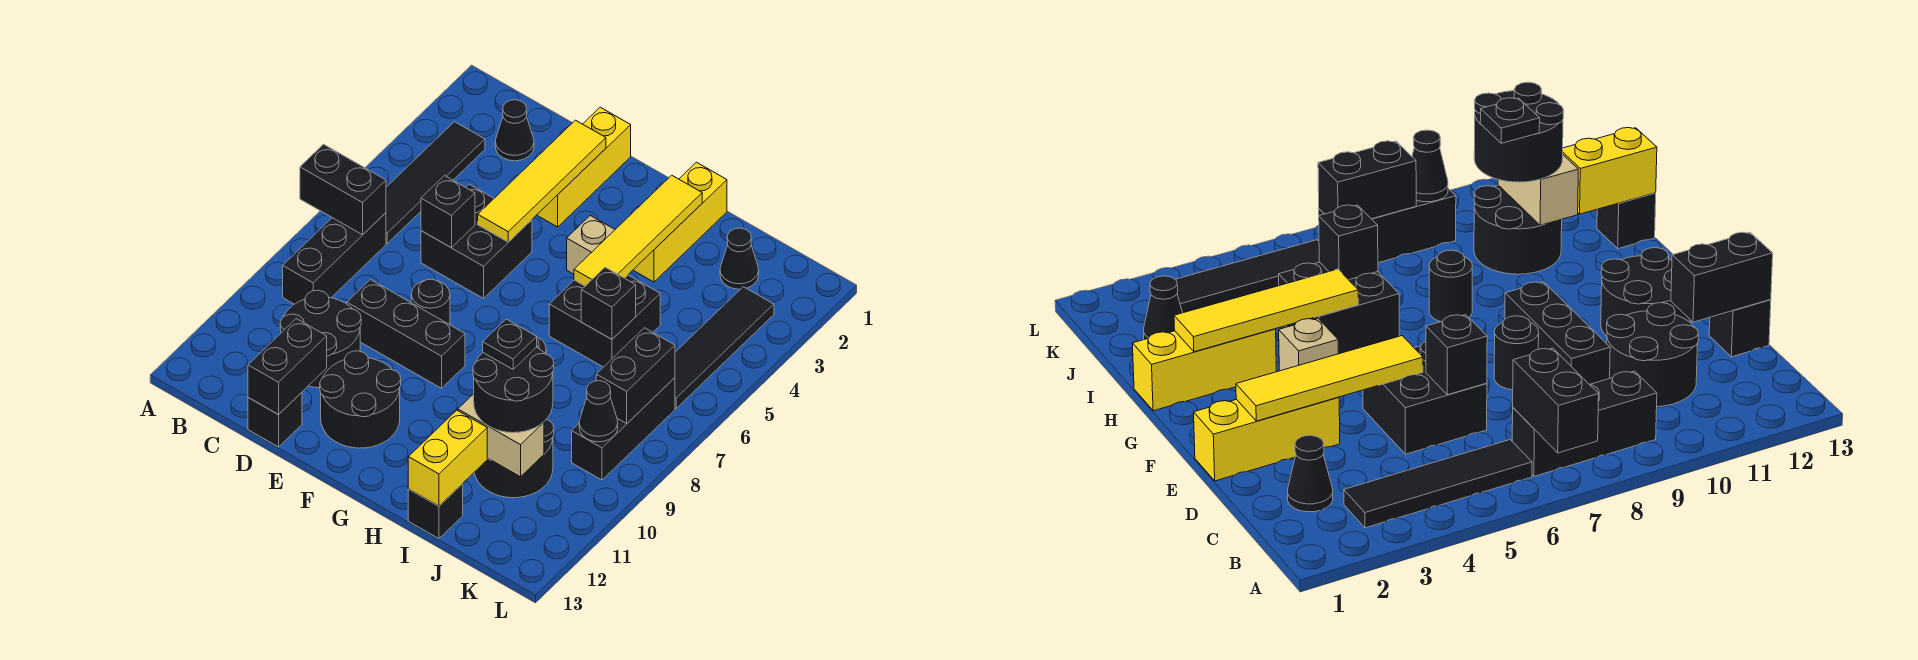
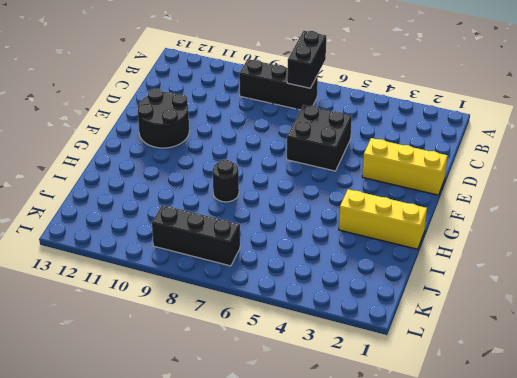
none -> black 1x4 tile [386,122,485,243]
none -> black 1x1 cone [495,100,534,161]
none -> black 2x2 round brick [280,290,361,388]
none -> black 1x3 brick [347,280,465,388]

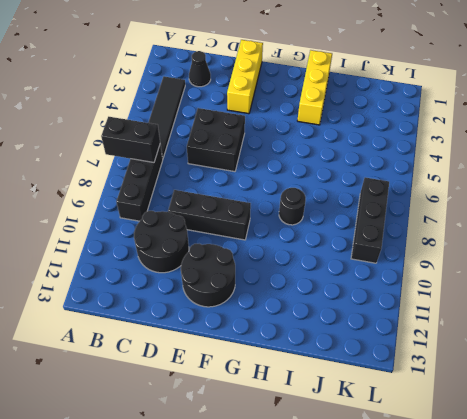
none -> black 1x1 brick [248,392,302,447]
none -> black 1x1 round brick [411,279,450,325]
none -> tan 1x1 brick [567,216,615,274]
none -> black 2x2 brick [549,275,660,367]

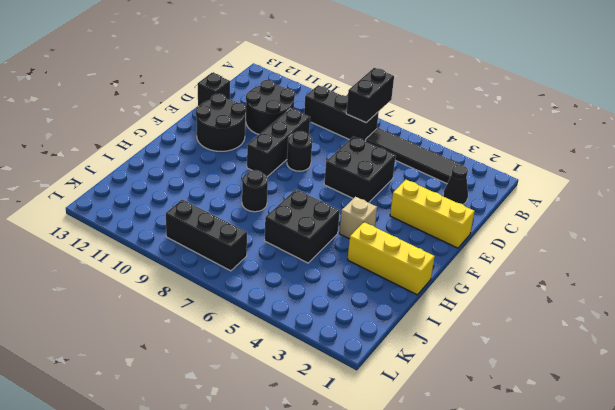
none -> black 2x2 round brick [474,420,554,498]
none -> black 1x1 brick [408,484,463,539]
none -> black 1x1 cone [720,228,759,289]
none -> black 1x4 tile [675,287,774,408]

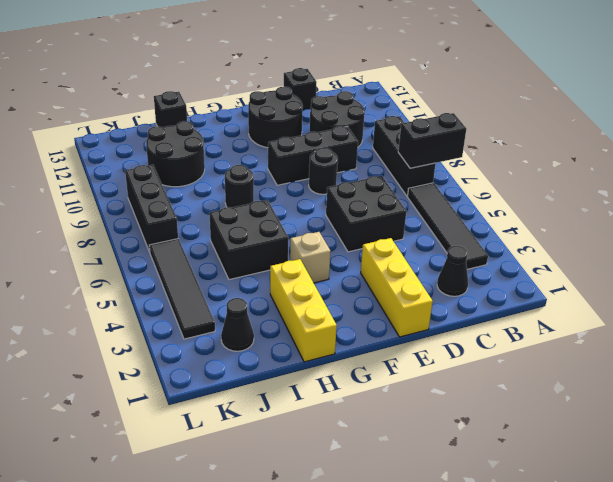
none -> black 1x1 brick [421,176,475,248]
none -> black 1x2 brick [248,319,327,415]
none -> yellow 1x4 tile [478,120,606,242]
none -> yellow 1x4 tile [574,175,702,286]

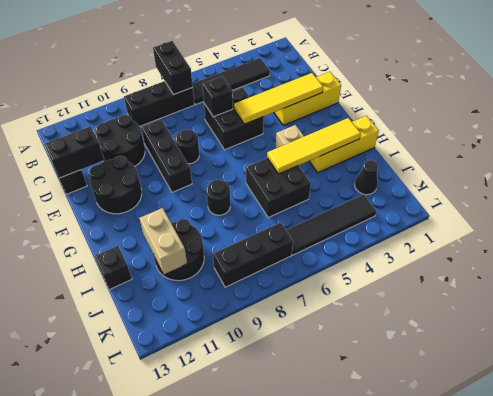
none -> black 1x1 cone [495,100,534,161]
none -> black 1x1 brick [581,267,636,339]
none -> yellow 1x2 brick [408,410,487,506]
none -> black 1x2 brick [596,328,675,423]

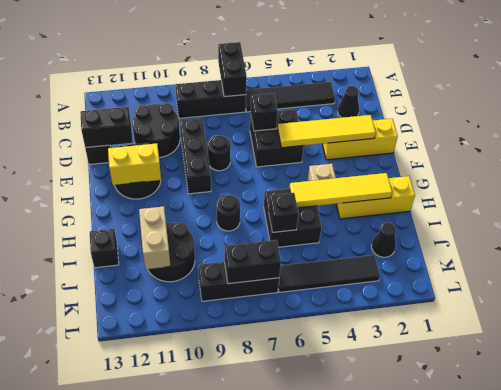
yellow 1x2 brick [108,143,161,185] -> yellow 1x2 brick moved to [408,410,487,506]
none -> black 1x1 cone [579,381,618,442]
none -> black 2x2 round brick [473,347,554,433]
none -> black 1x1 plate [483,319,537,369]

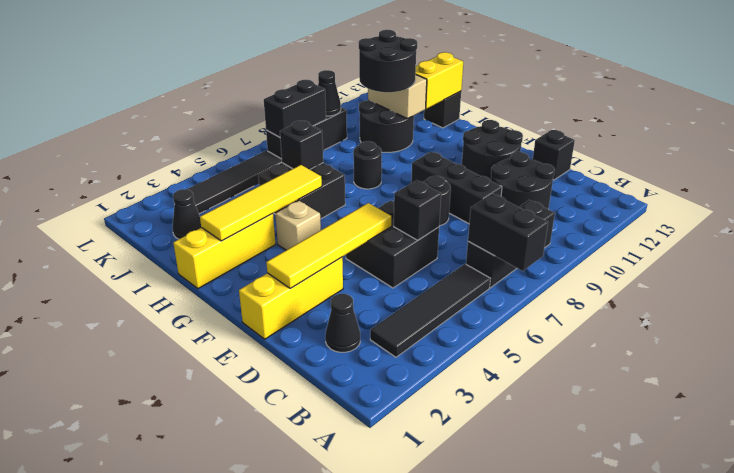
none -> black 1x2 brick [248,319,327,415]
none -> black 1x1 plate [483,319,537,369]

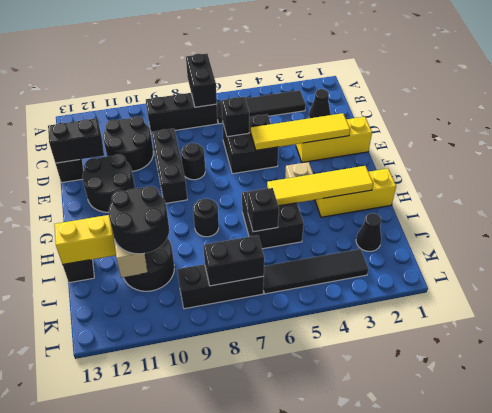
none -> black 1x1 cone [579,381,618,442]
none -> black 1x1 plate [483,319,537,369]

